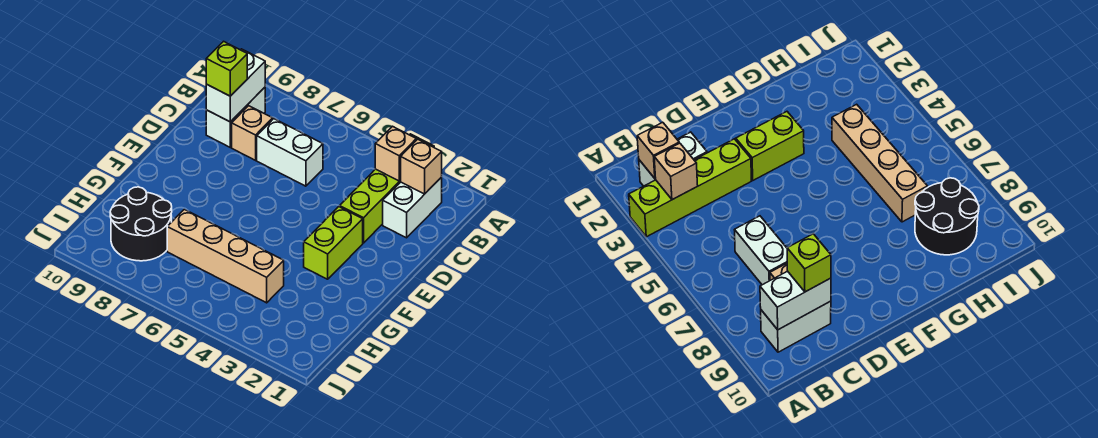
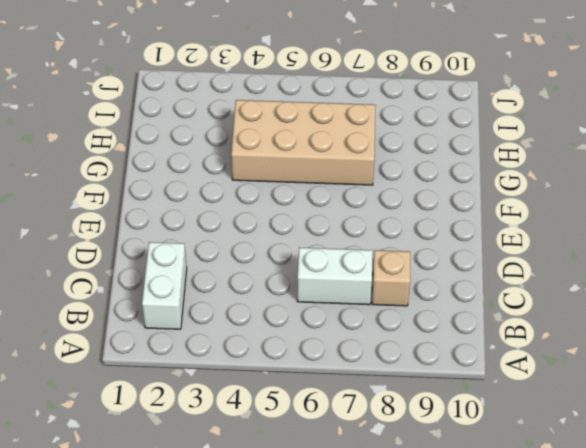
tan 2x4 brick [231,100,376,185] -> tan 1x4 brick [167,209,284,303]
none -> lime 1x4 brick [340,134,434,243]
none -> white 1x2 brick [206,87,265,147]
none -> lime 1x2 brick [304,207,363,279]

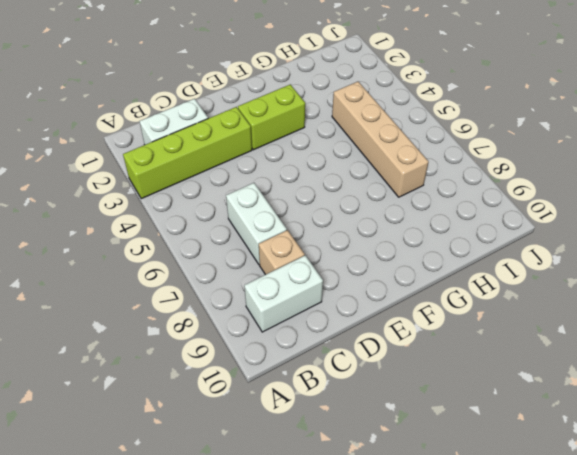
none -> black 2x2 round brick [110,187,172,261]
none -> tan 1x1 brick [401,139,442,194]
none -> tan 1x1 brick [375,126,416,181]

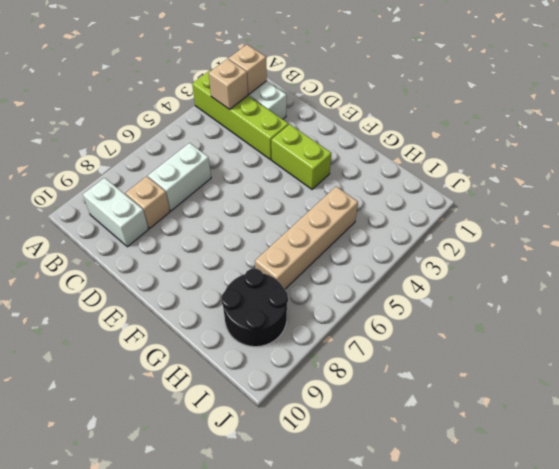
none -> white 1x2 brick [206,49,265,122]
none -> lime 1x1 brick [206,41,247,96]

